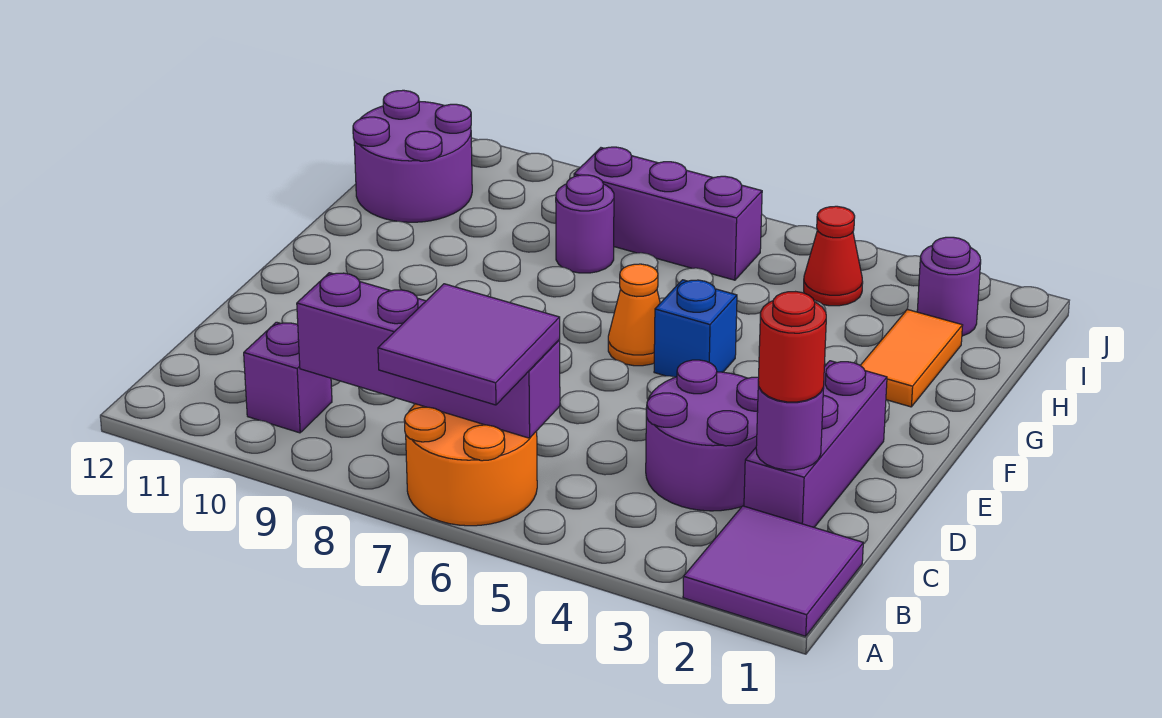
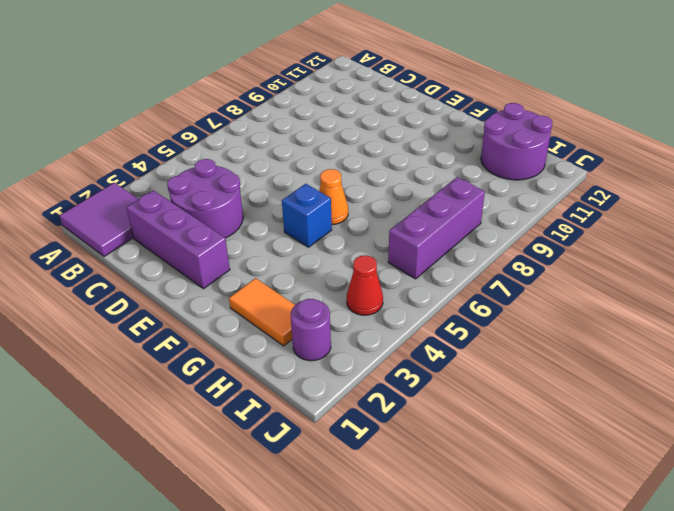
none -> orange 2x2 round brick [404,404,537,526]
none -> purple 1x1 brick [244,322,332,433]
none -> purple 1x1 round brick [556,175,614,273]

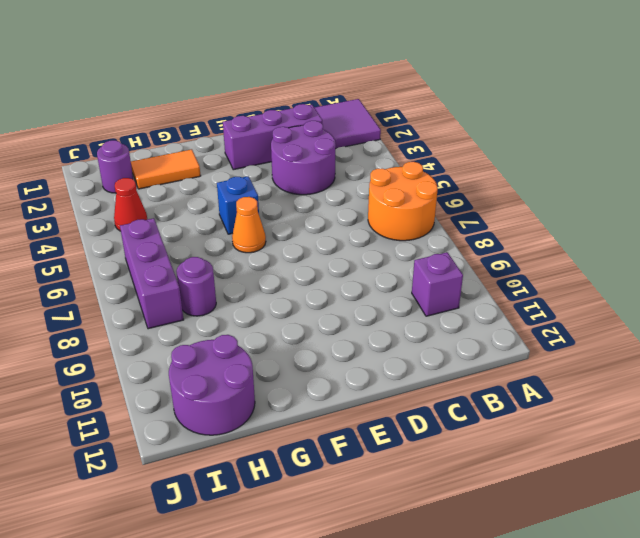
none -> purple 1x4 brick [297,273,560,438]
none -> purple 1x1 round brick [756,383,824,470]
none -> purple 2x2 tile [378,284,560,405]

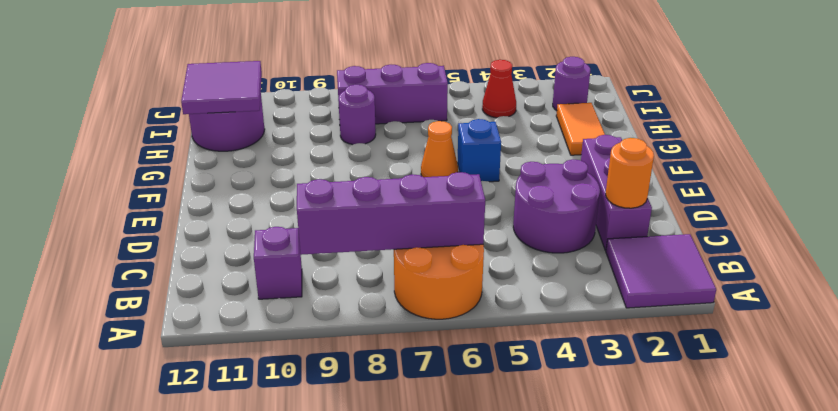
orange 1x1 round brick [606,138,654,208] -> purple 1x1 round brick [756,383,824,470]
purple 2x2 tile [181,61,262,114] -> purple 2x2 tile moved to [378,284,560,405]
none -> red 1x1 round brick [758,292,826,402]

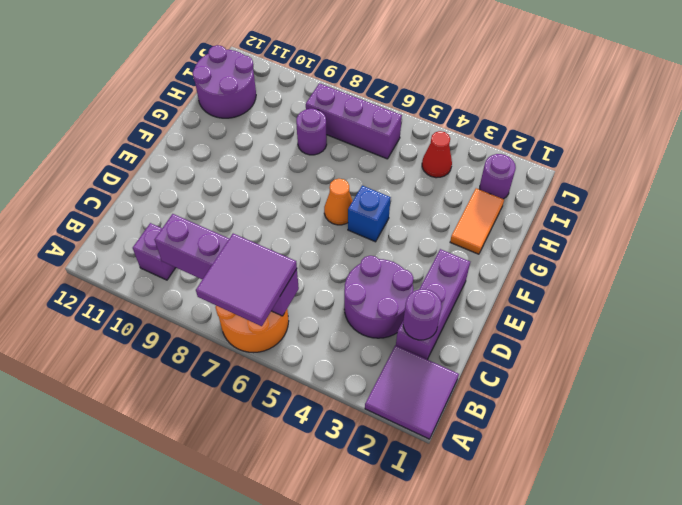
none -> red 1x1 round brick [758,292,826,402]

